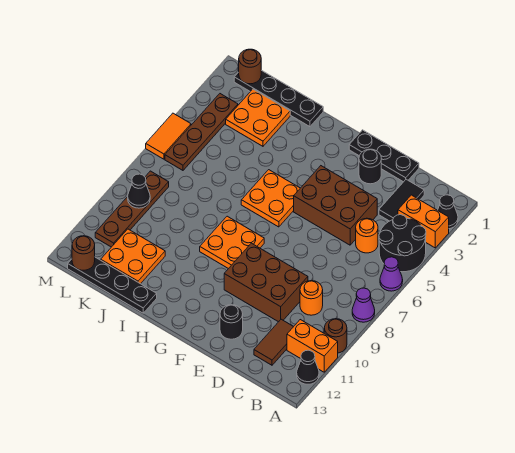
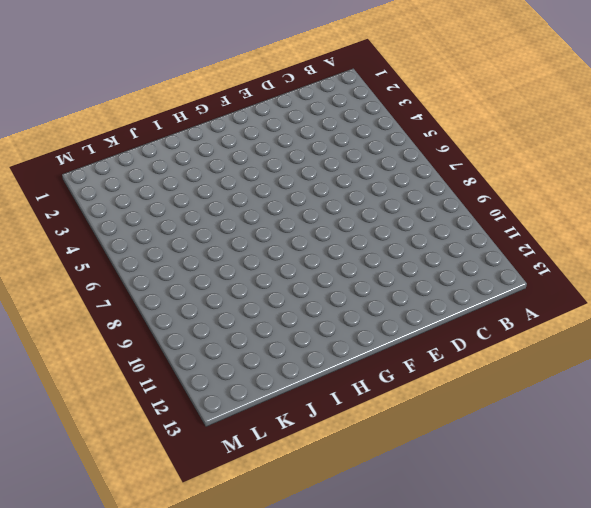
none -> black 1x1 cone [438,195,458,229]
none -> orange 1x2 brick [398,195,449,248]
none -> black 2x2 round brick [379,215,426,272]

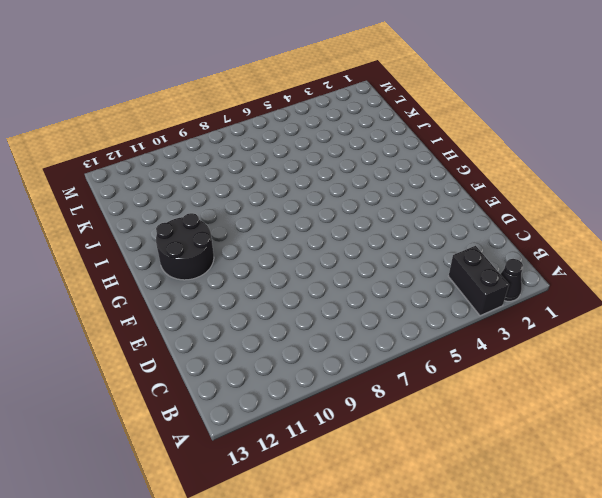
black 1x2 brick [448,246,509,316] -> orange 1x2 brick [398,195,449,248]
black 2x2 round brick [156,213,214,280] -> black 2x2 round brick moved to [379,215,426,272]
none -> purple 1x1 cone [380,257,403,291]
none -> purple 1x1 cone [352,288,375,322]
none -> brown 1x1 round brick [324,319,347,353]

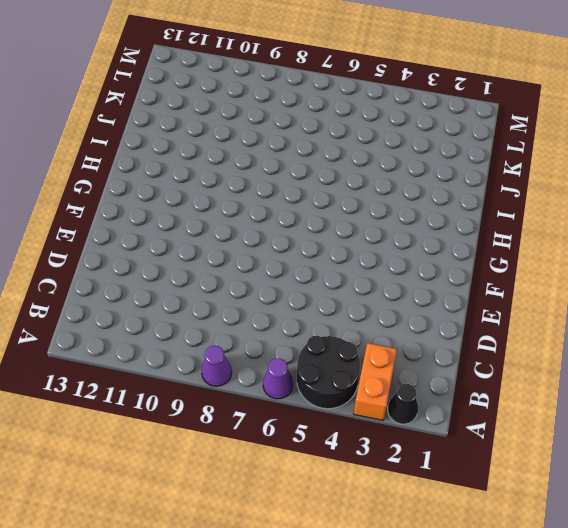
none -> brown 1x1 round brick [324,319,347,353]
none -> orange 1x2 brick [287,320,338,372]
none -> black 1x1 cone [297,350,319,384]

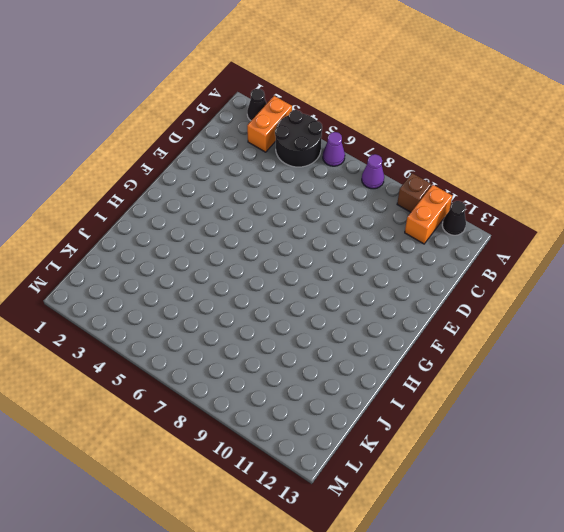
brown 1x1 brick [397,173,432,212] -> brown 1x1 round brick [324,319,347,353]
none -> black 1x2 tile [379,179,424,221]
none -> orange 1x1 round brick [356,218,378,253]
none -> orange 1x1 round brick [300,281,323,315]

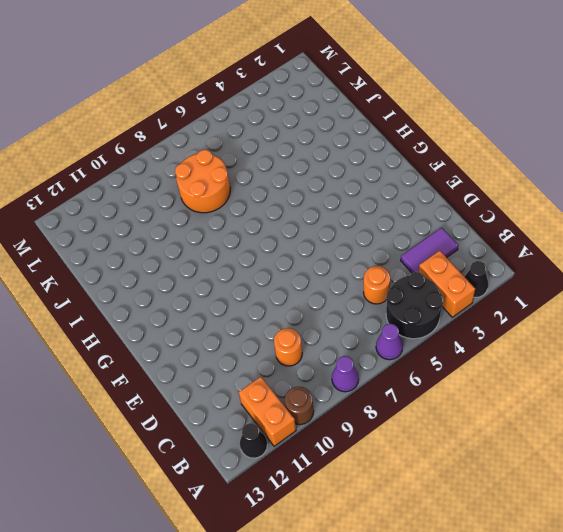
purple 1x2 tile [401,228,458,273] -> black 1x2 tile [379,179,424,221]
orange 2x2 round brick [175,150,230,213] -> none
none -> brown 1x2 tile [254,319,294,365]
none -> black 1x3 plate [349,130,419,182]
none -> brown 2x3 brick [294,166,377,245]

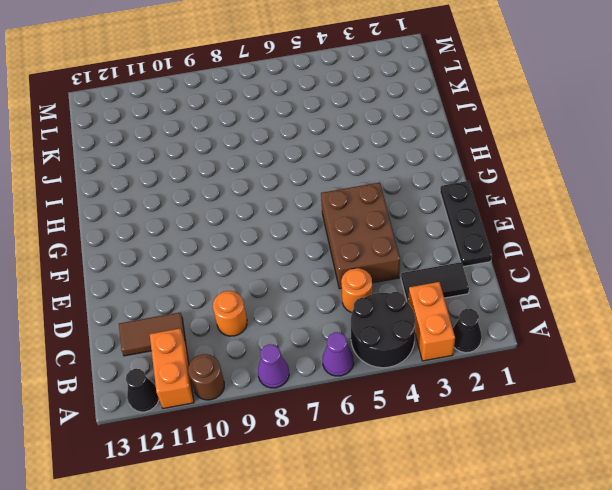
none -> brown 2x3 brick [224,243,308,322]
none -> black 1x1 round brick [359,149,381,184]
none -> black 1x1 round brick [220,305,243,339]

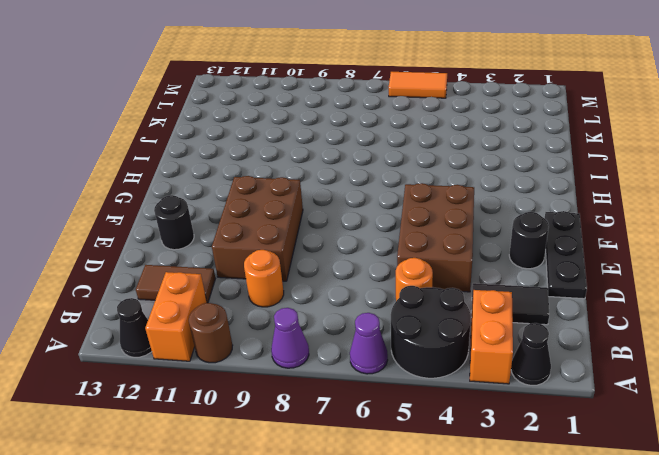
none -> orange 2x2 plate [241,170,300,227]
none -> orange 2x2 plate [200,216,264,269]
none -> black 1x4 plate [234,70,323,127]

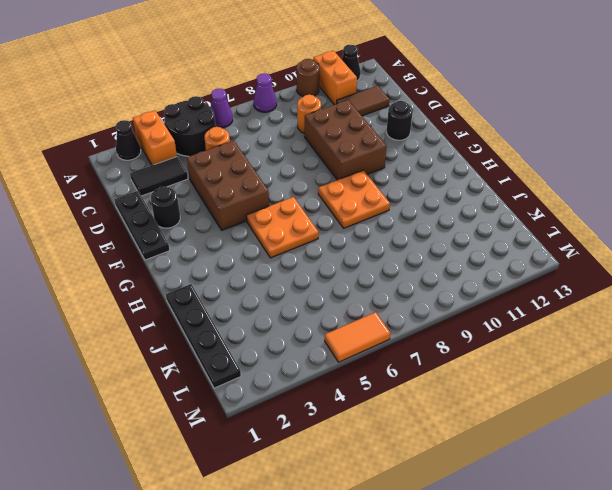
none -> black 1x4 plate [68,257,157,313]
none -> orange 2x2 plate [226,89,290,146]
none -> orange 2x2 plate [101,229,165,284]

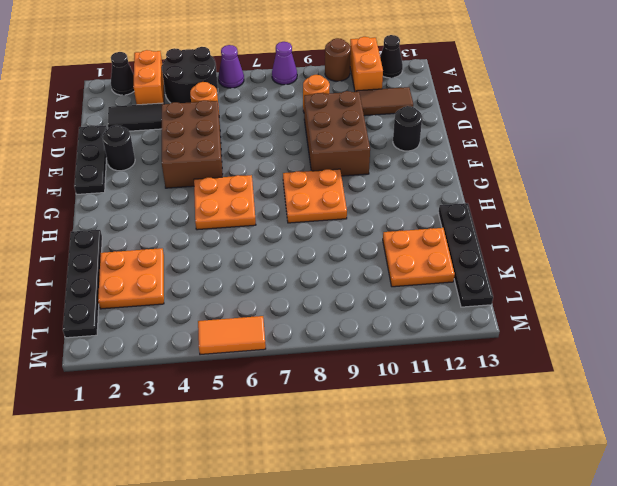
none -> brown 1x4 plate [165,94,238,170]
none -> brown 1x4 plate [95,171,169,247]
none -> brown 1x1 round brick [239,49,261,84]

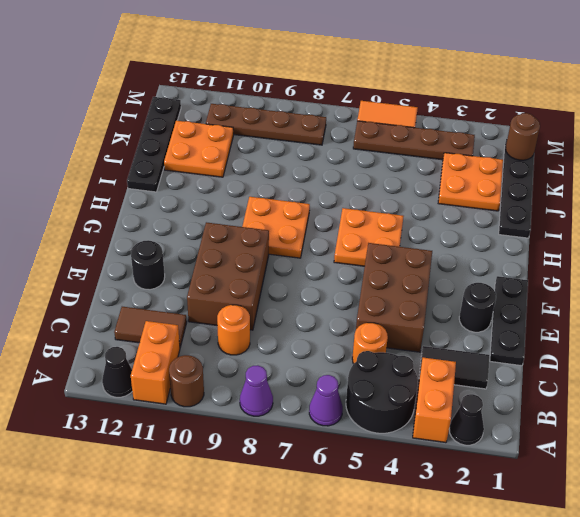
none -> black 1x1 cone [128,174,150,208]
none -> brown 1x1 round brick [72,236,95,270]

